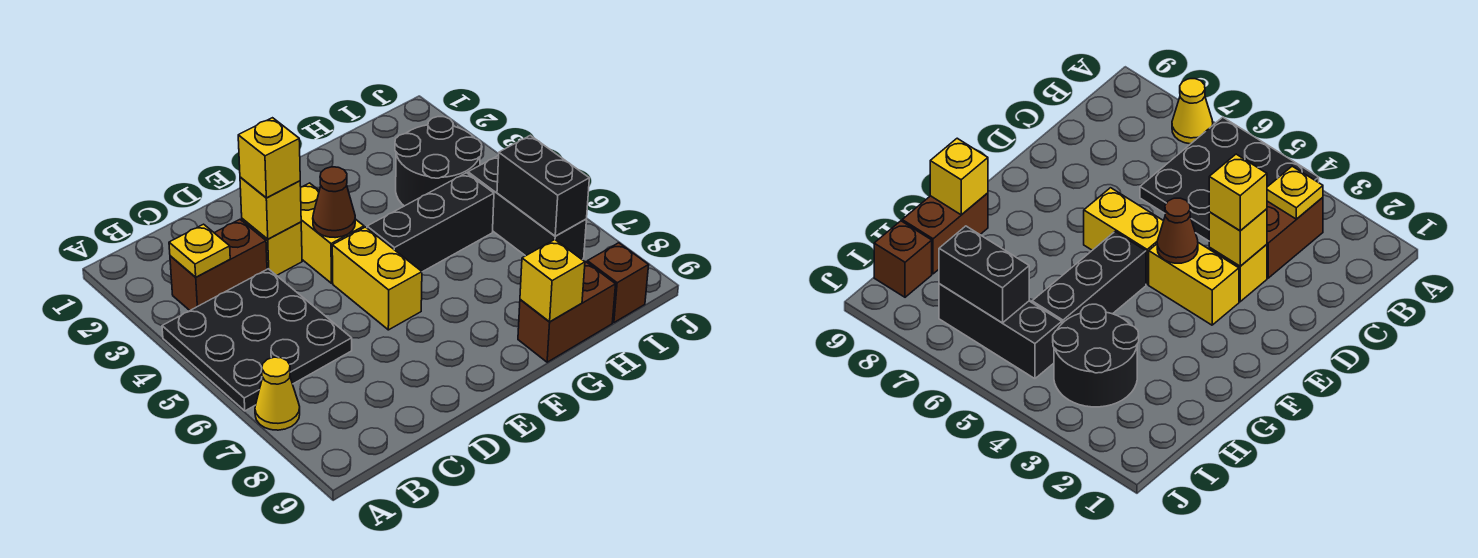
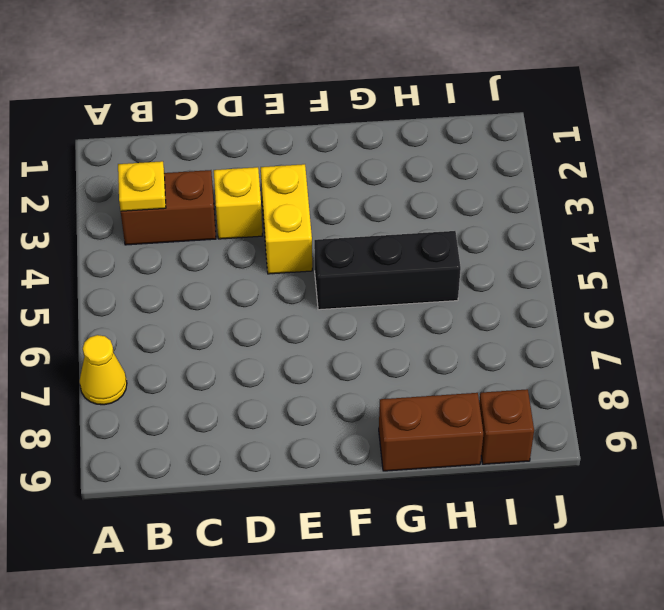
none -> black 3x3 plate [162,269,352,411]
none -> yellow 1x2 brick [332,227,422,330]
none -> black 2x2 round brick [395,117,482,206]

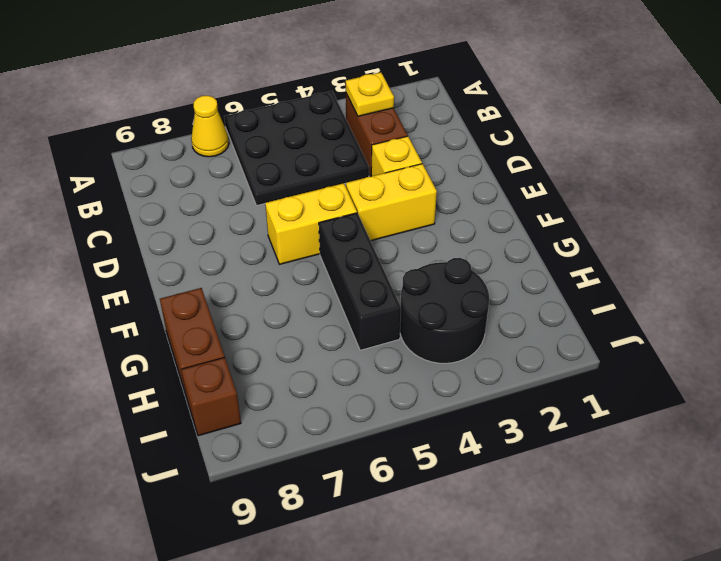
none -> black 1x3 brick [468,155,587,260]
none -> yellow 1x1 brick [240,177,301,239]
none -> brown 1x1 cone [313,167,355,238]

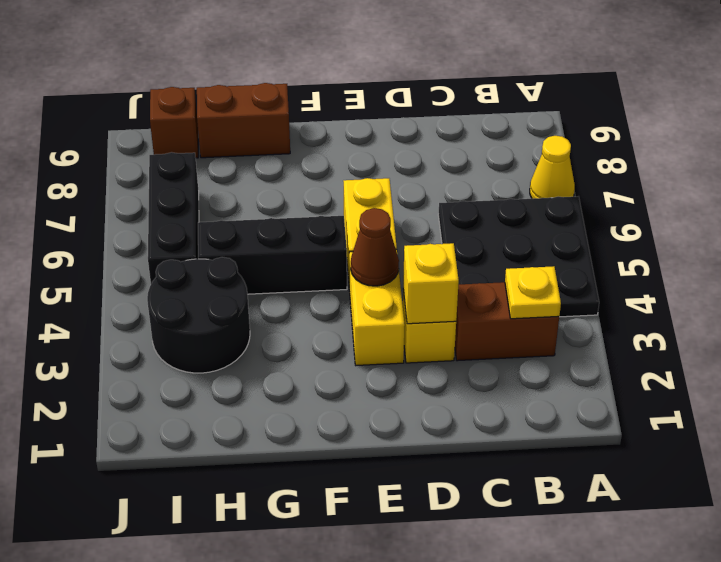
none -> yellow 1x1 brick [520,240,585,322]
none -> black 1x2 brick [497,135,589,236]
none -> yellow 1x1 brick [238,118,300,198]

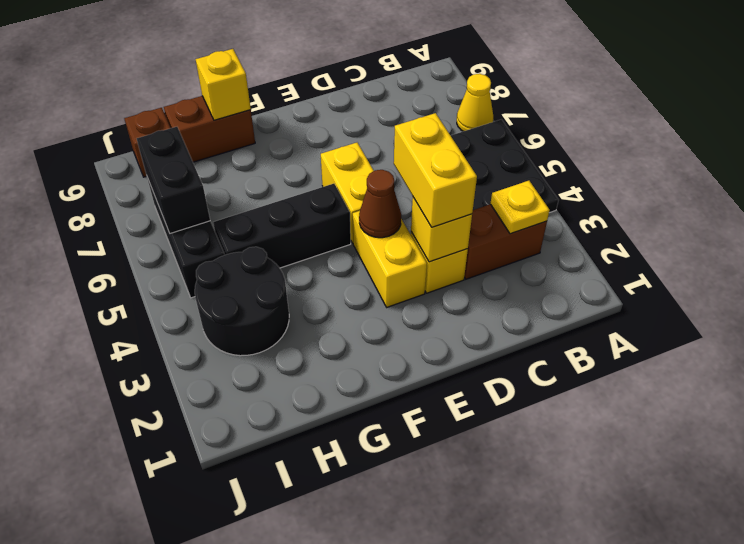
yellow 1x2 brick [394,113,477,227] -> yellow 1x1 brick [238,118,300,198]

